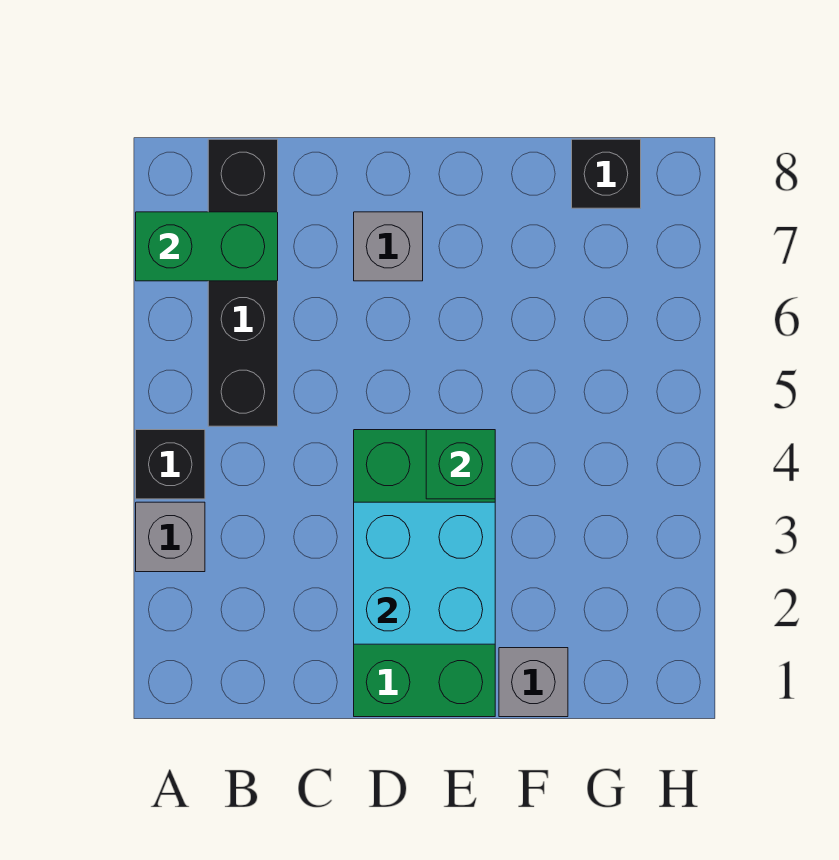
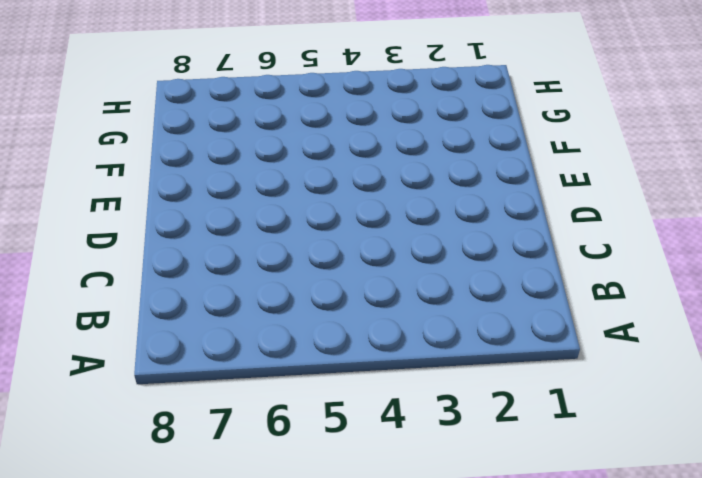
none -> grey 1x1 brick [136,502,205,572]
none -> black 1x1 brick [136,430,205,499]

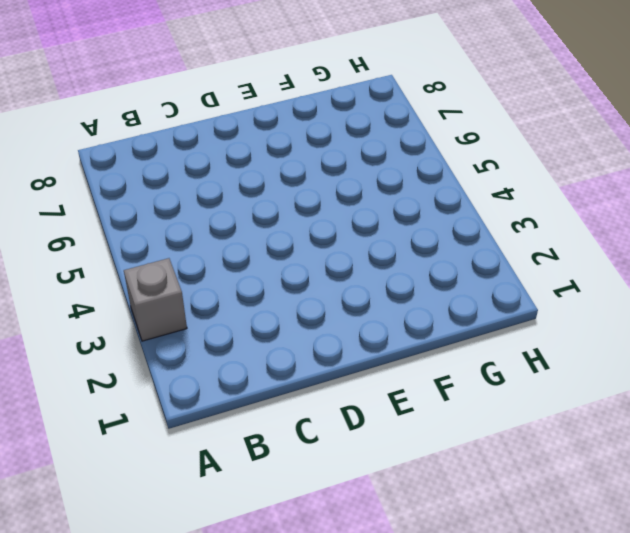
none -> black 1x1 brick [136,430,205,499]
none -> black 1x4 brick [208,139,278,426]

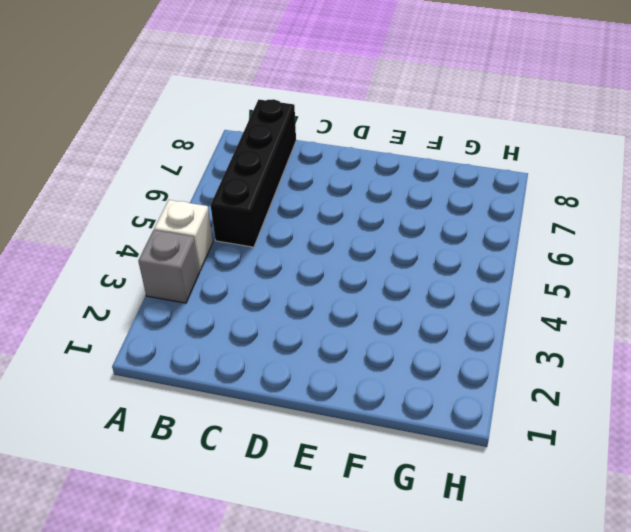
white 1x1 brick [154,200,213,271] -> black 1x1 brick [136,430,205,499]
none -> green 2x4 brick [354,430,495,717]
none -> grey 1x1 brick [354,212,423,281]

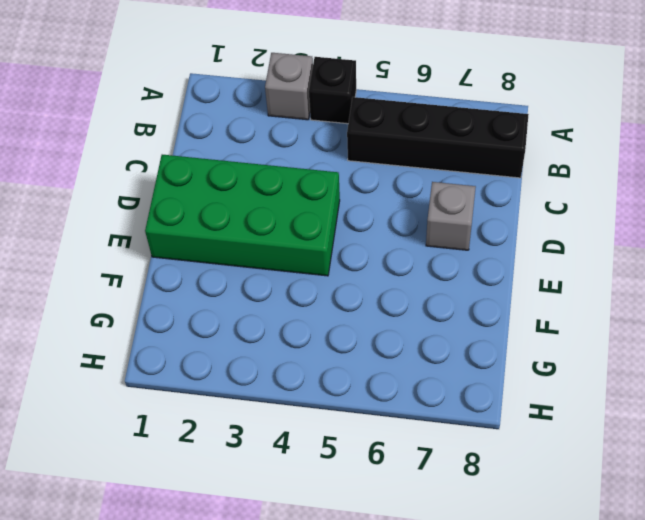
none -> grey 1x1 brick [499,648,568,717]
none -> black 1x1 brick [572,139,641,208]

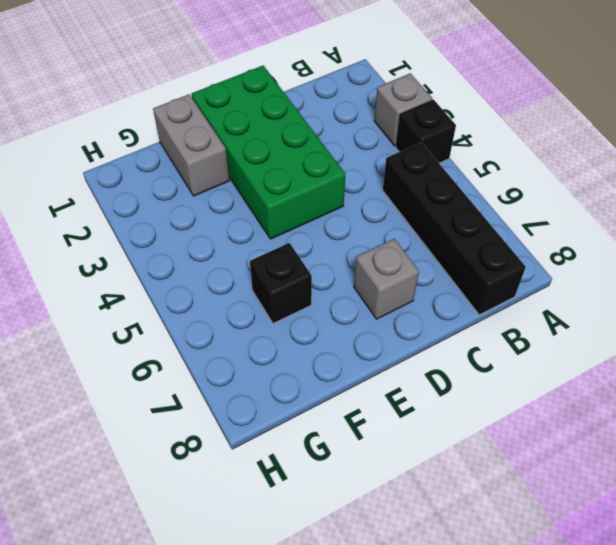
grey 1x2 brick [153,94,229,196] -> grey 1x1 brick [499,648,568,717]
black 1x1 brick [250,243,312,323] -> black 1x1 brick moved to [572,139,641,208]
none -> green 1x2 brick [136,212,278,281]
none -> cyan 2x2 brick [354,502,495,644]

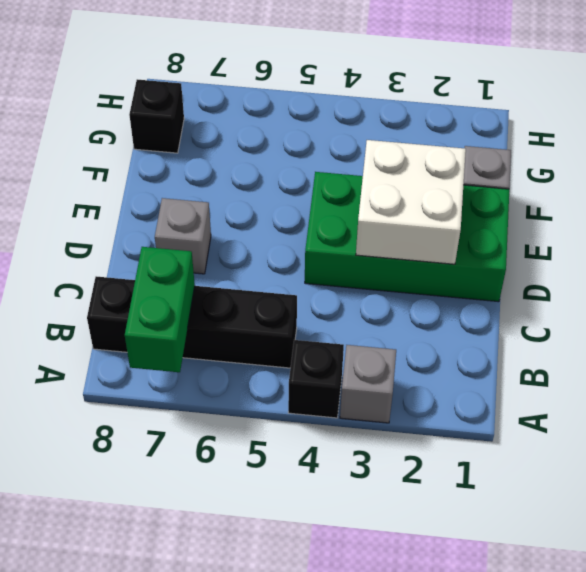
white 2x2 brick [356,140,466,264] -> cyan 2x2 brick [354,502,495,644]
none -> green 1x1 brick [426,430,495,499]

